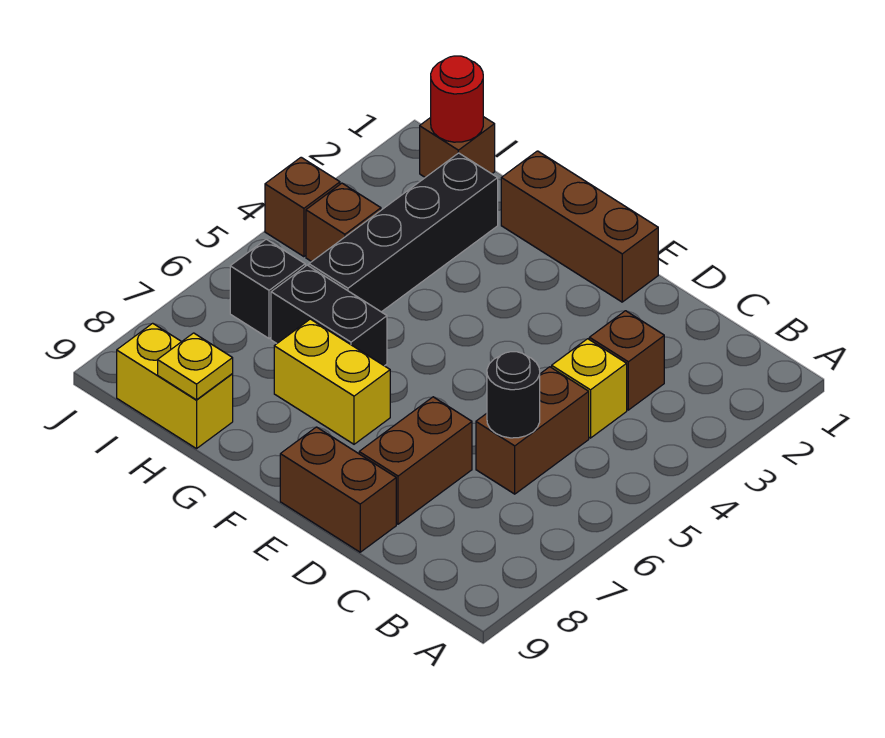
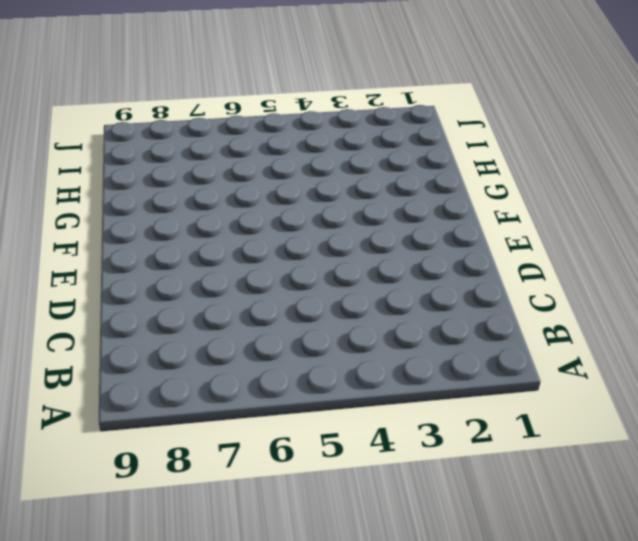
none -> brown 1x1 brick [589,311,664,410]
none -> yellow 1x1 brick [551,339,627,438]
none -> brown 1x2 brick [476,367,589,494]

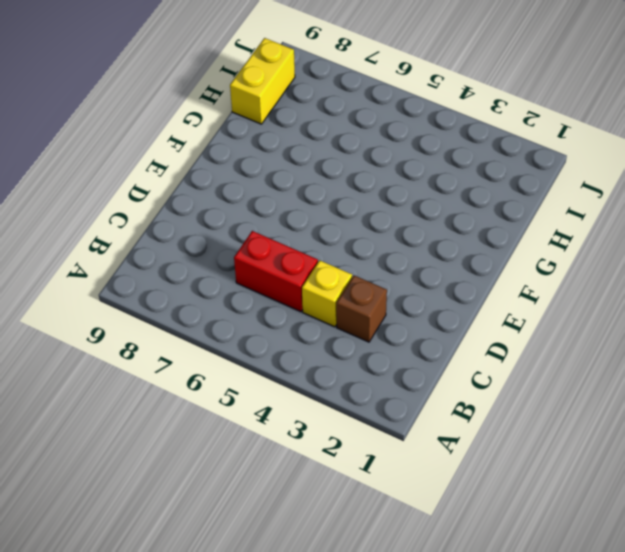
red 1x2 brick [234,231,318,312] -> brown 1x2 brick [476,367,589,494]
none -> brown 1x2 brick [359,397,472,524]
none -> brown 1x2 brick [280,427,396,552]
none -> brown 1x3 brick [501,151,658,302]

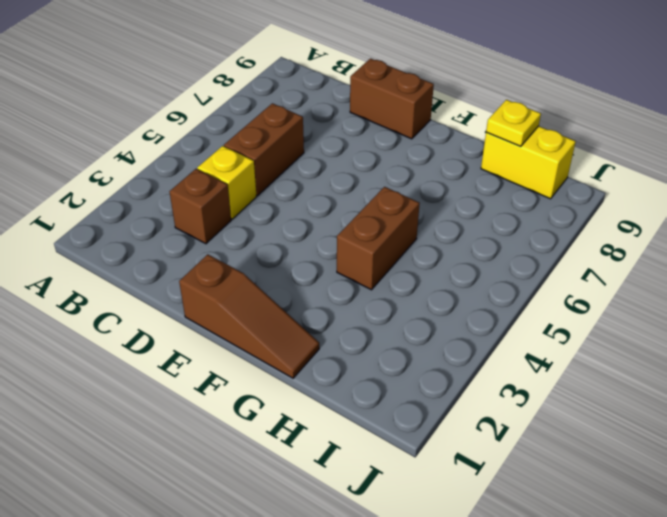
brown 1x3 slope [179,254,319,378] -> brown 1x3 brick [501,151,658,302]
brown 1x2 brick [337,187,420,290] -> brown 1x2 brick moved to [359,397,472,524]
none -> yellow 1x2 brick [274,319,390,444]
none -> black 1x2 brick [271,265,387,366]
none -> black 1x4 brick [309,153,498,312]

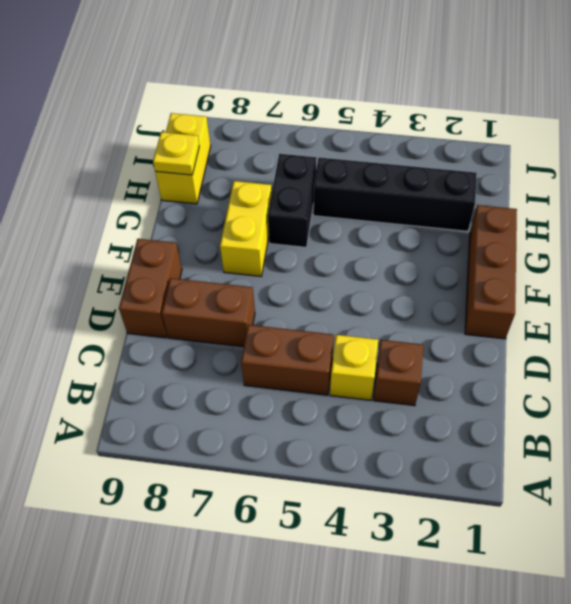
none -> brown 1x1 brick [420,117,495,177]
none -> brown 1x1 brick [306,183,381,262]
none -> black 1x1 brick [230,239,305,339]

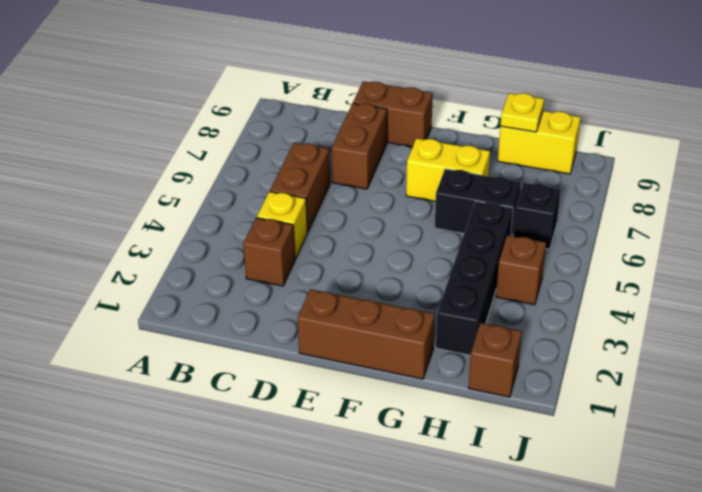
none -> brown 1x1 brick [265,157,340,257]
none -> black 1x1 round brick [487,352,540,438]
none -> red 1x1 round brick [431,56,483,142]

